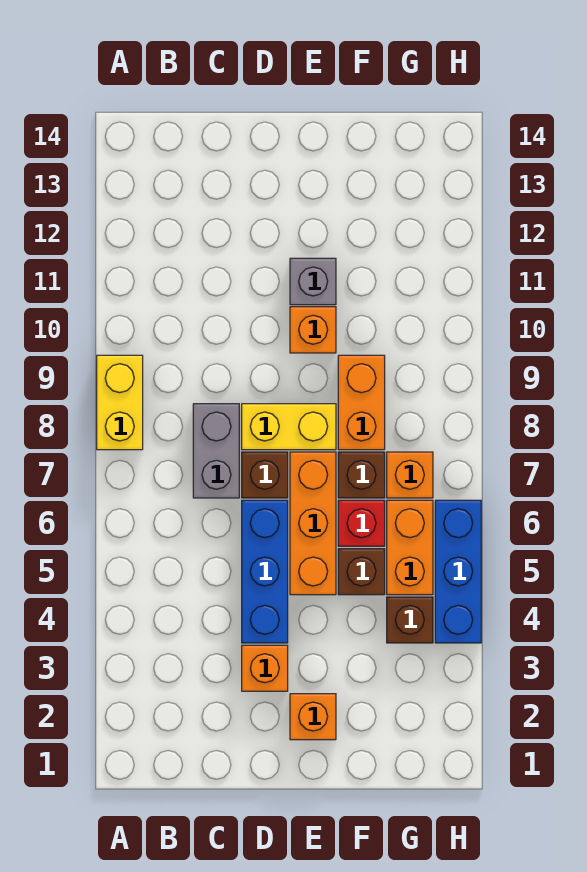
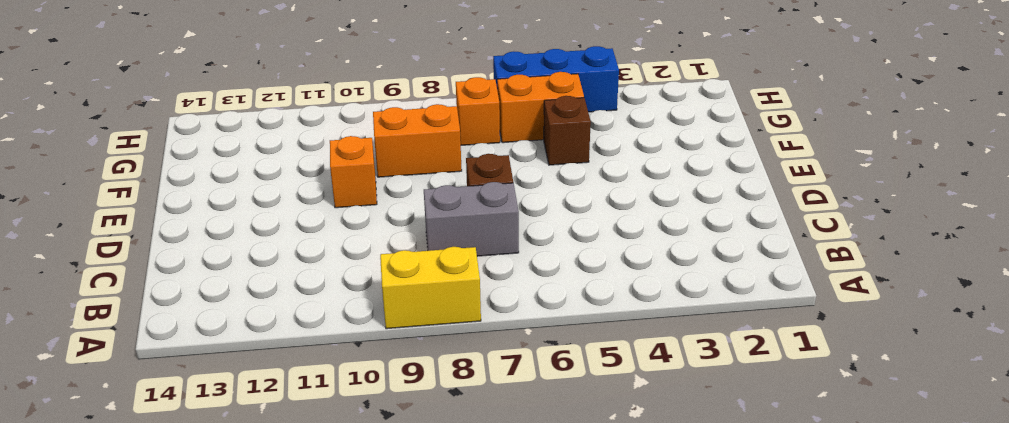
none -> orange 1x1 brick [242,645,288,691]
none -> blue 1x3 brick [242,500,288,643]
none -> yellow 1x2 brick [242,404,336,450]

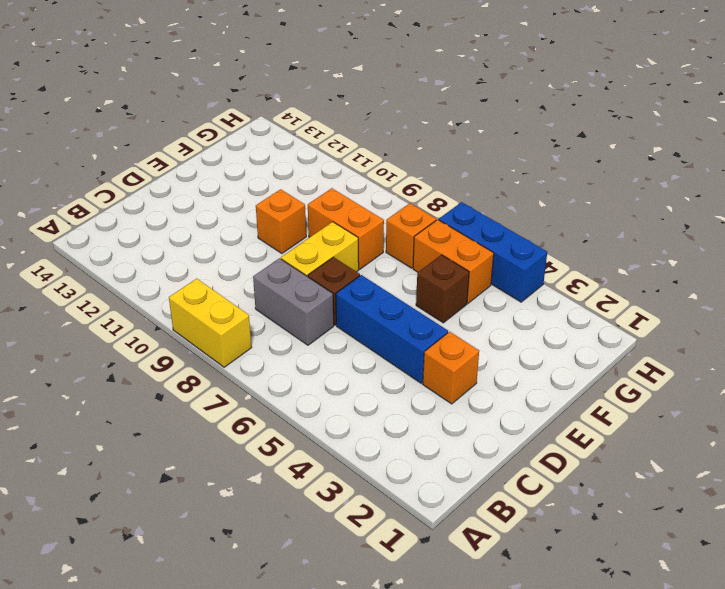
none -> orange 1x1 brick [290,694,336,740]
none -> orange 1x3 brick [290,452,336,595]
none -> grey 1x1 brick [290,258,336,305]

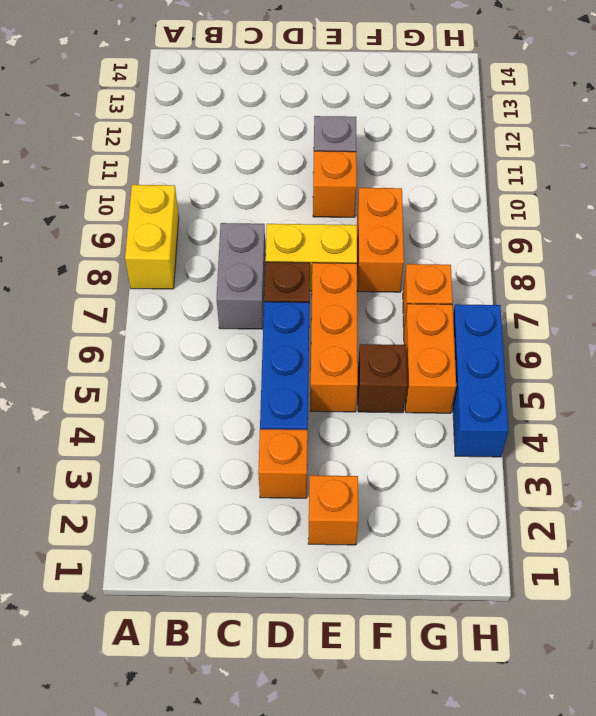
none -> red 1x1 brick [338,500,385,546]
none -> brown 1x1 brick [338,452,385,498]
none -> brown 1x1 brick [387,597,433,643]

